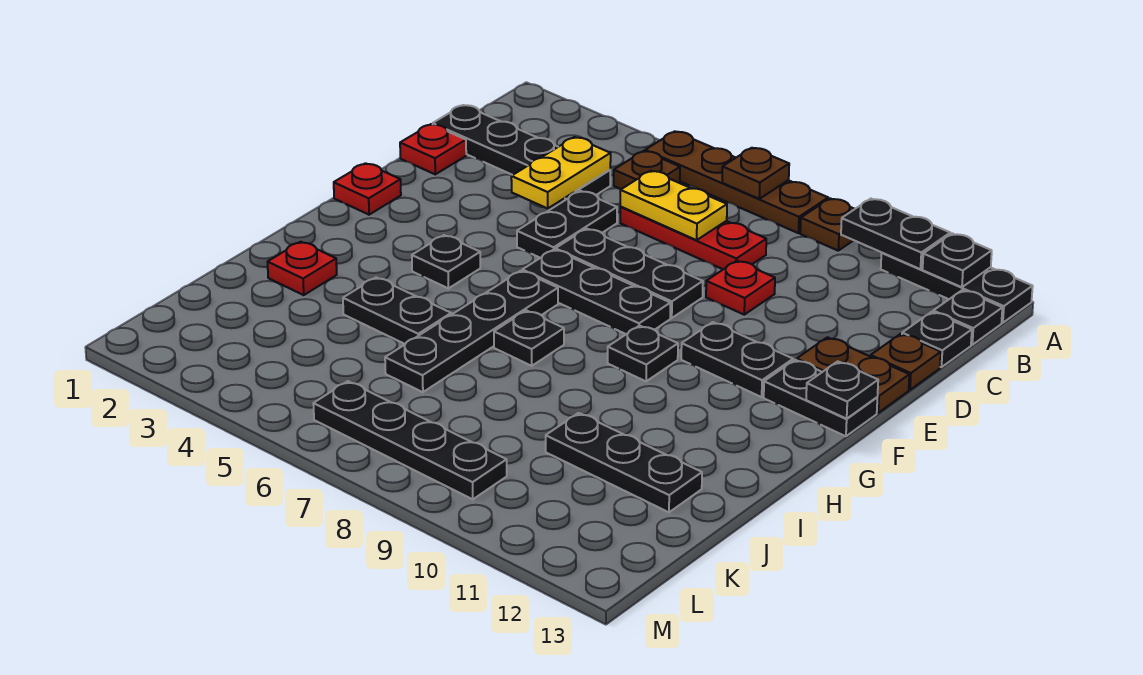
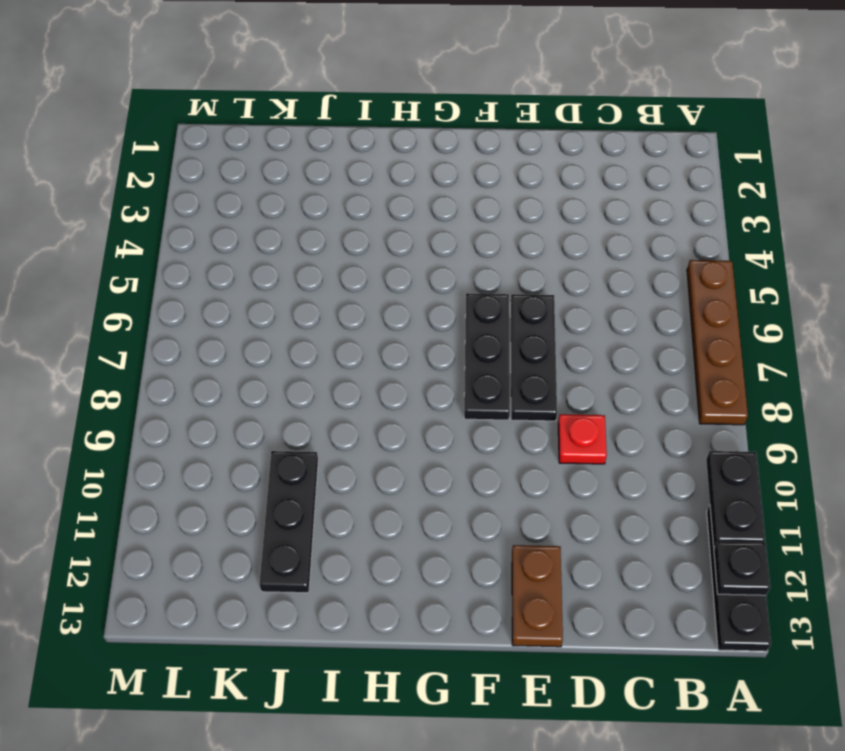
none -> brown 1x1 plate [800,198,854,251]
none -> brown 1x1 plate [614,151,680,189]
none -> black 1x1 plate [933,290,1002,345]
none -> black 1x4 plate [433,105,610,199]

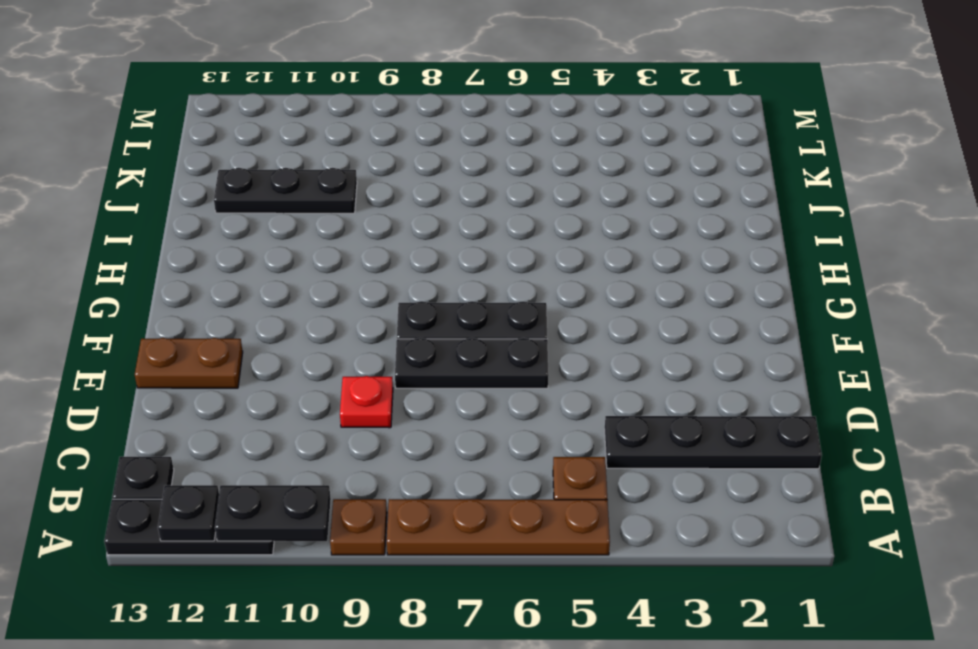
none -> red 1x3 plate [620,207,766,269]
none -> black 1x1 plate [902,312,972,367]
none -> red 1x1 plate [400,124,466,174]
none -> black 1x2 plate [517,191,617,258]

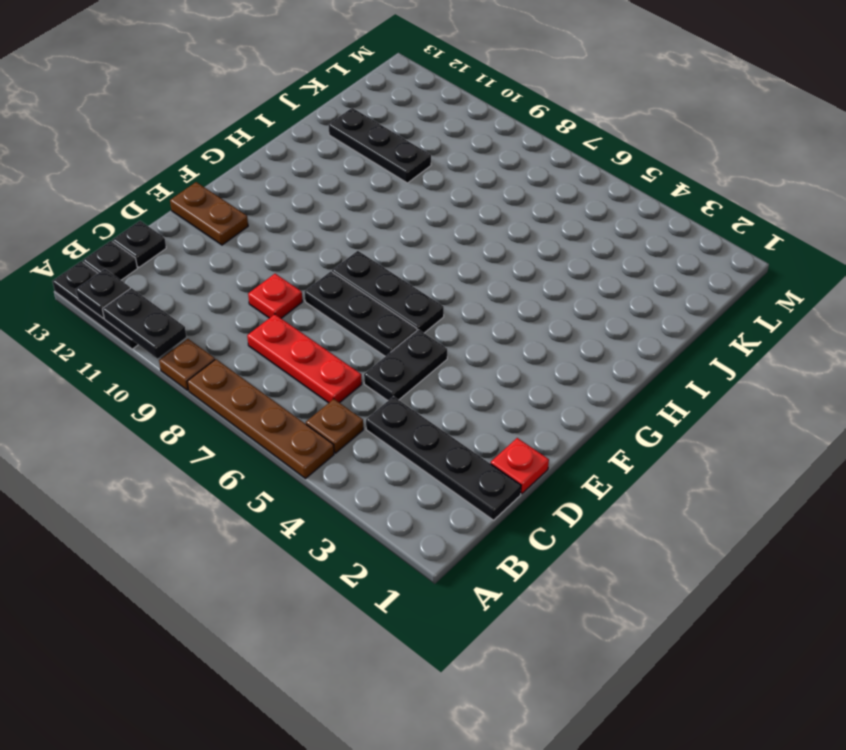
none -> brown 1x1 plate [871,334,941,390]
none -> red 1x1 plate [334,163,401,215]
none -> black 1x2 plate [681,322,793,397]
none -> black 1x2 plate [764,360,877,436]

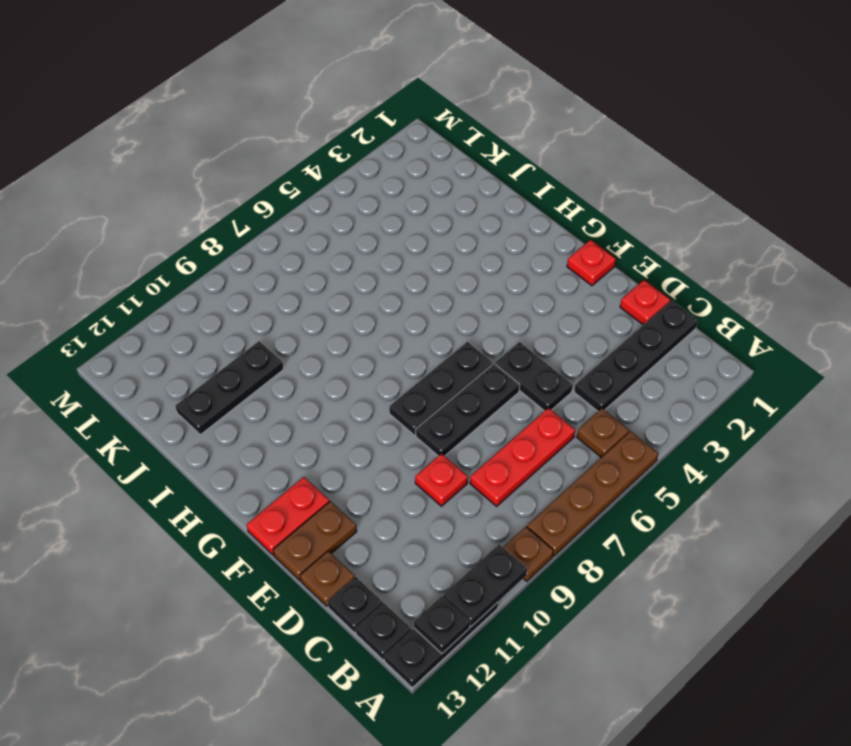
red 1x2 plate [247,477,329,555] -> black 1x2 plate [764,360,877,436]
none -> black 1x2 plate [681,322,793,397]
none -> black 1x1 plate [412,235,480,288]
none -> black 1x4 plate [385,271,558,392]
none -> black 1x1 plate [608,326,678,381]

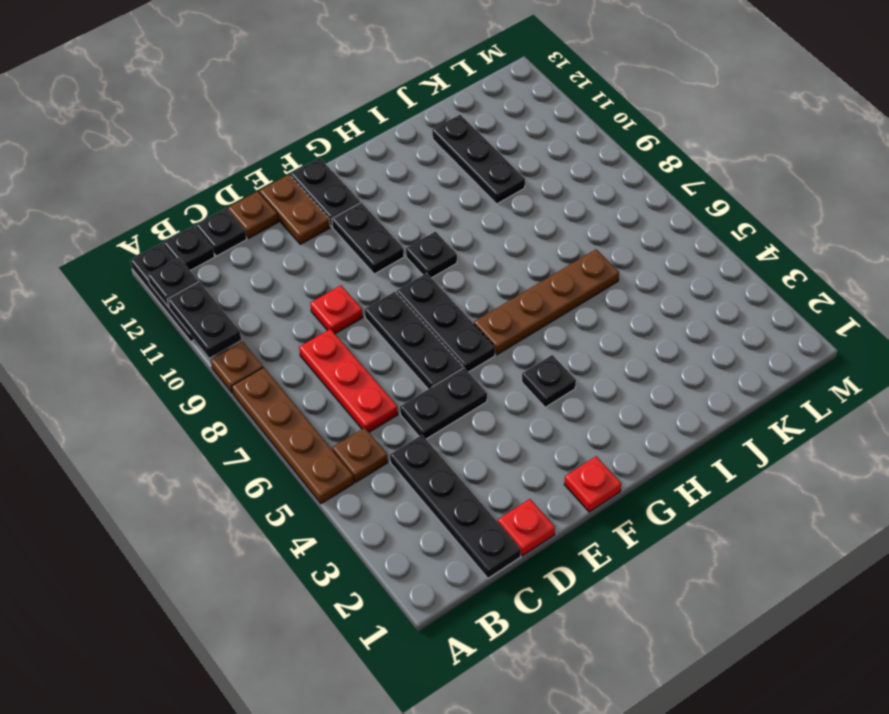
brown 1x4 plate [474,249,619,355] -> black 1x4 plate [385,271,558,392]
none -> black 1x1 plate [494,310,564,366]
none -> red 1x1 plate [268,242,337,295]
none -> black 1x2 plate [343,277,451,344]
none -> black 1x4 plate [313,381,507,499]

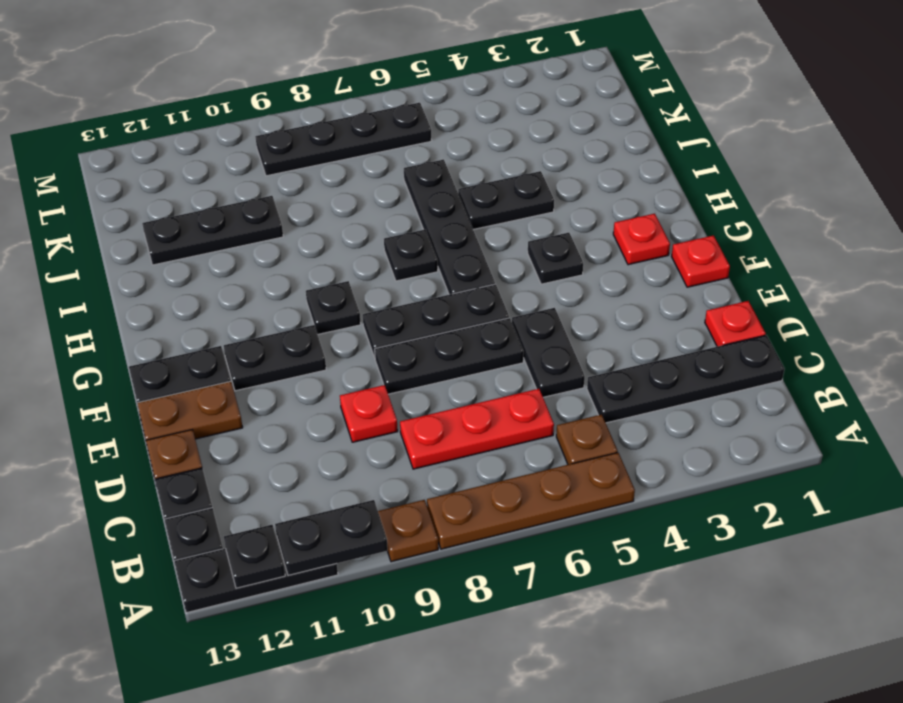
red 1x1 plate [613,214,670,265] -> red 1x1 plate moved to [268,242,337,295]
none -> brown 1x1 plate [722,148,789,199]
none -> yellow 1x2 plate [511,137,611,208]
none -> yellow 1x2 plate [620,171,727,240]
none -> black 1x1 plate [806,361,878,419]

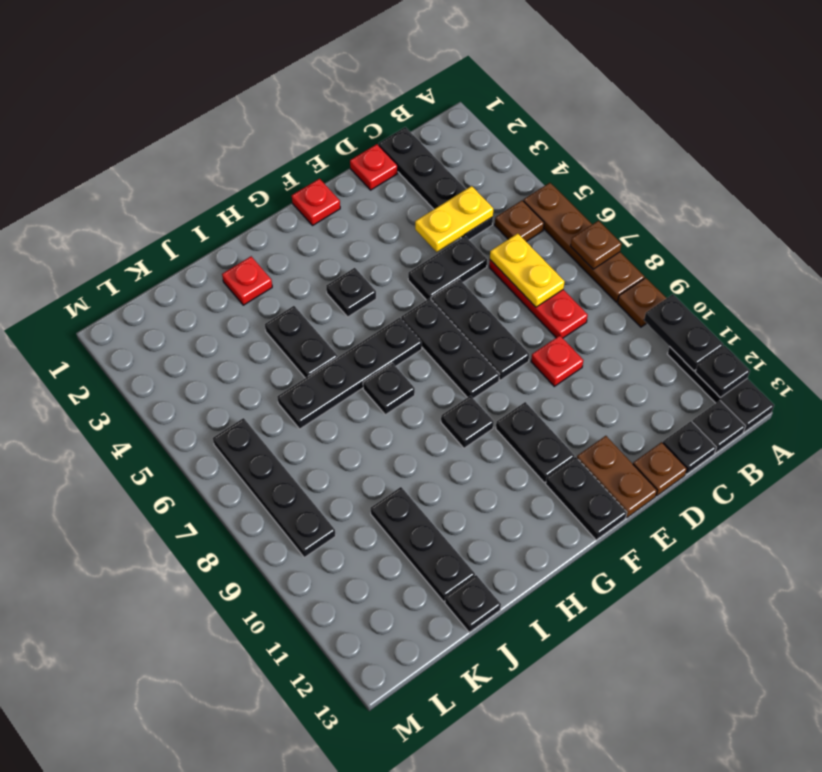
black 1x1 plate [445,575,501,632] -> black 1x1 plate moved to [806,361,878,419]

